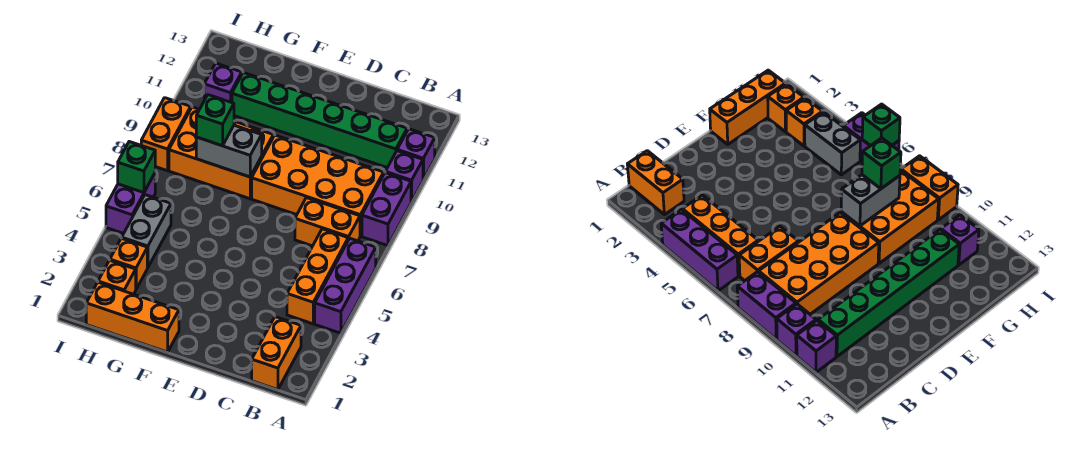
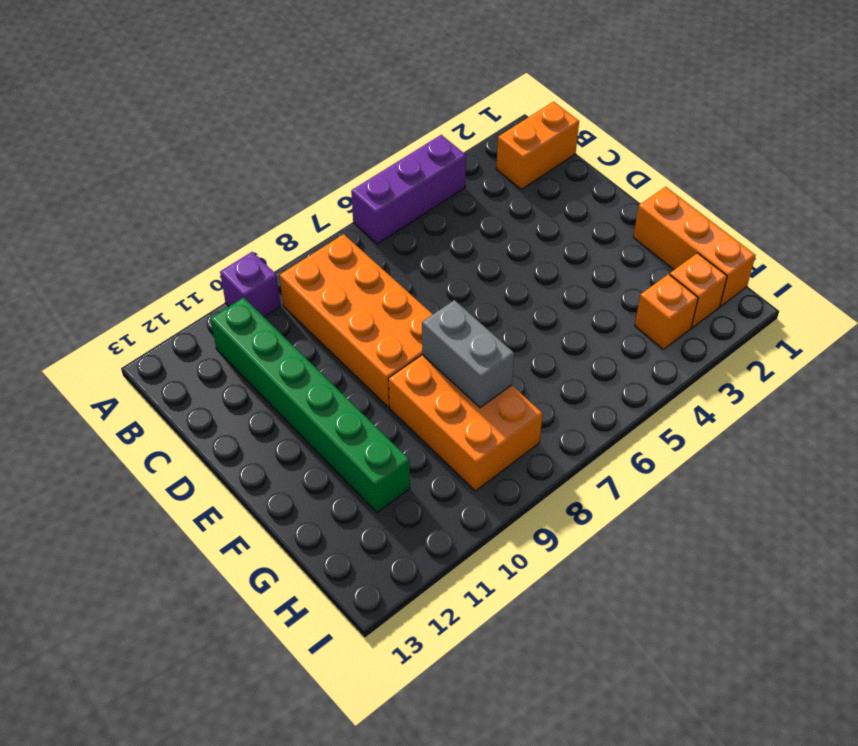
none -> purple 1x2 brick [362,173,411,246]
none -> purple 1x1 brick [397,129,435,180]
none -> orange 1x3 brick [287,229,348,324]

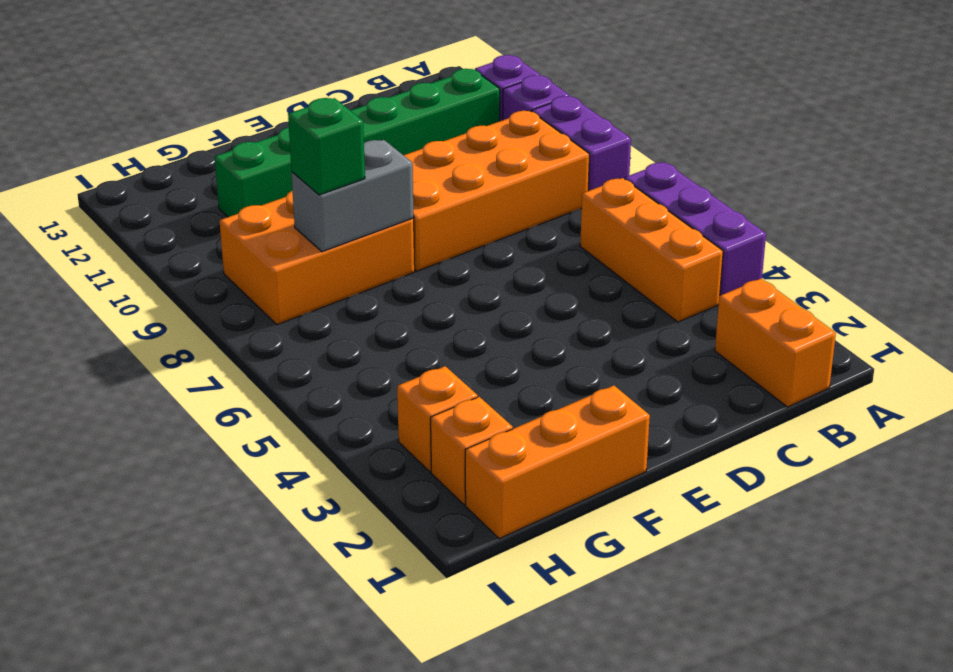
none -> orange 1x2 brick [295,198,360,246]
none -> grey 1x2 brick [122,195,171,268]
none -> purple 1x1 brick [204,63,242,103]

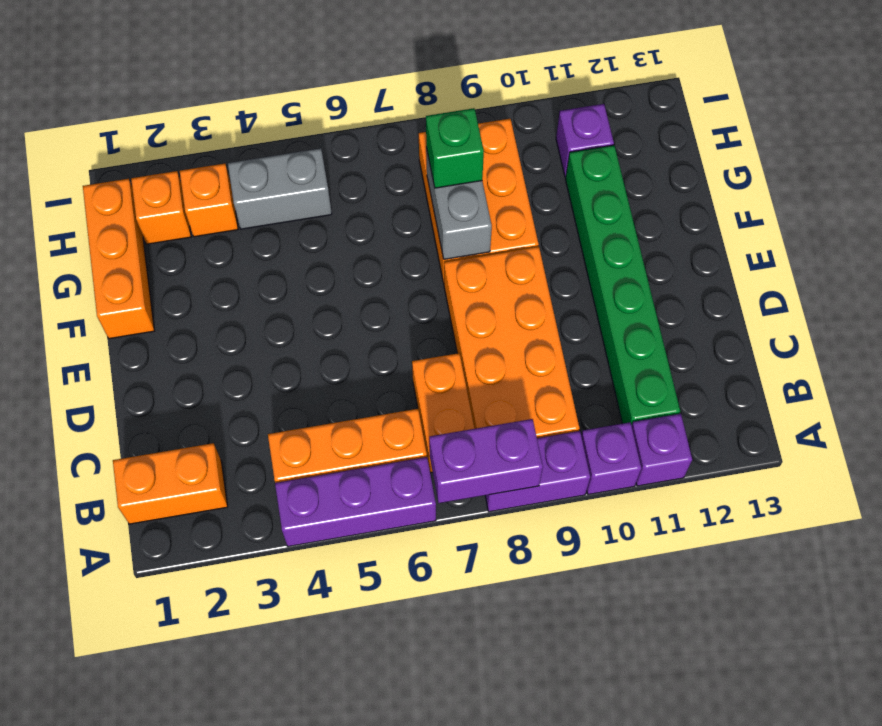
purple 1x2 brick [429,419,543,503] -> purple 1x2 brick moved to [106,173,155,234]
none -> orange 1x2 brick [141,98,191,171]
none -> green 1x1 brick [118,142,155,193]

